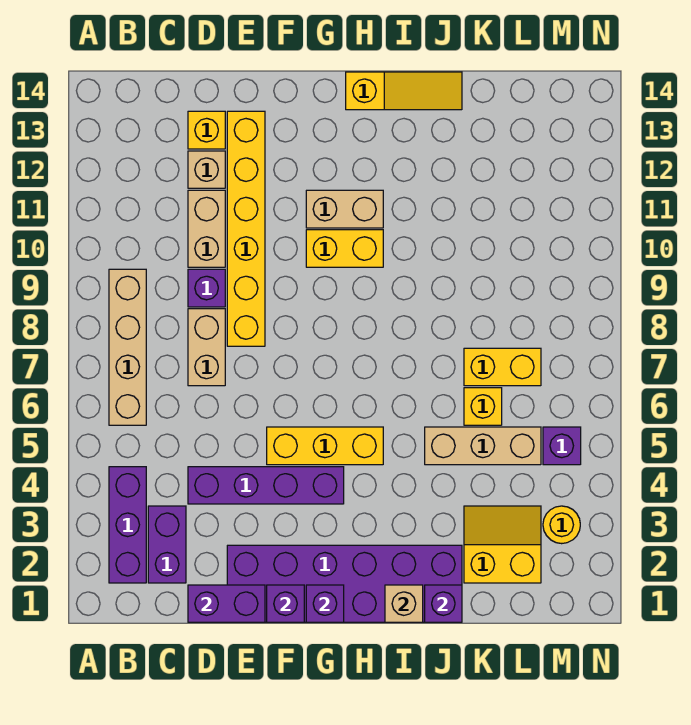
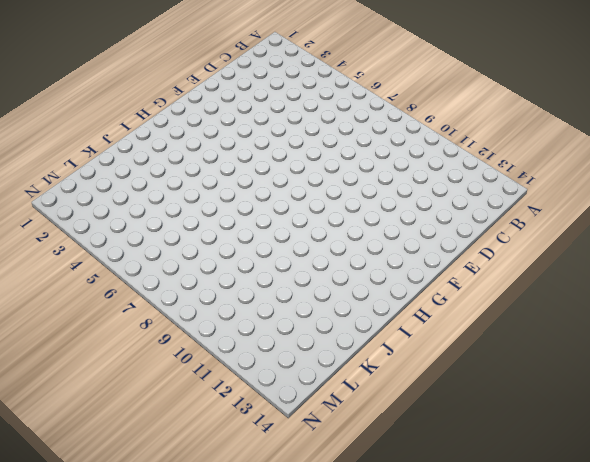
none -> purple 1x3 brick [109,467,146,583]
none -> tan 1x4 brick [109,269,146,425]
none -> purple 1x2 brick [148,506,186,583]

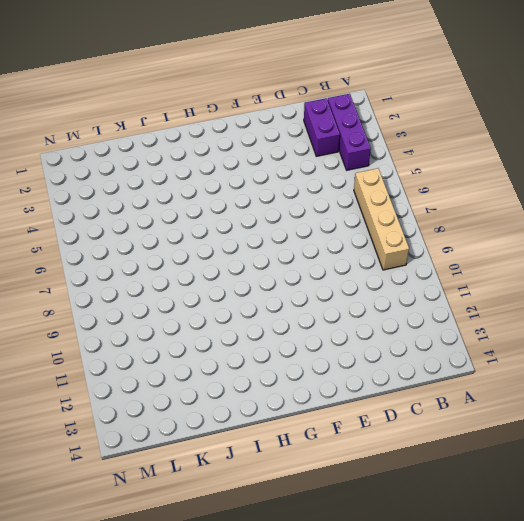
none -> purple 1x4 brick [188,467,344,504]
none -> tan 1x2 brick [188,309,225,386]
none -> purple 1x1 brick [188,269,225,307]

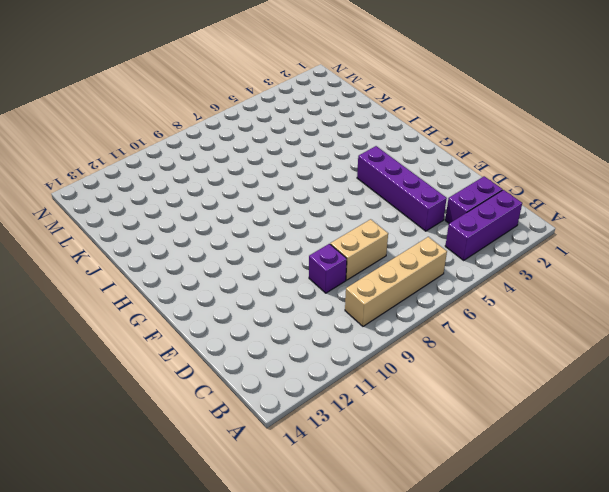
none -> tan 1x2 brick [188,190,225,267]
none -> tan 1x1 brick [188,151,225,188]
none -> yellow 1x1 brick [188,111,225,149]

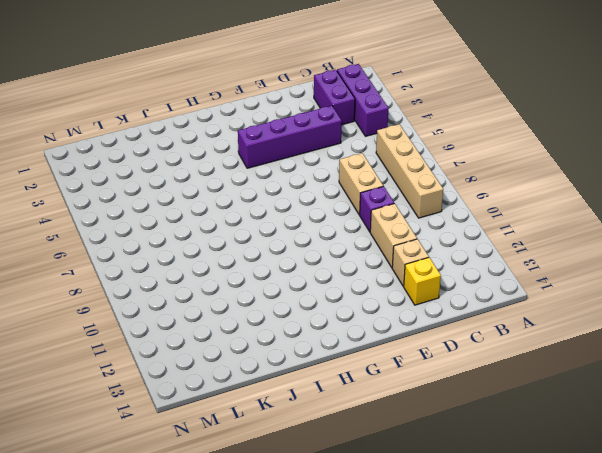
none -> purple 2x6 brick [227,545,462,622]
none -> yellow 1x6 brick [227,111,265,346]
none -> yellow 1x3 brick [267,427,383,465]

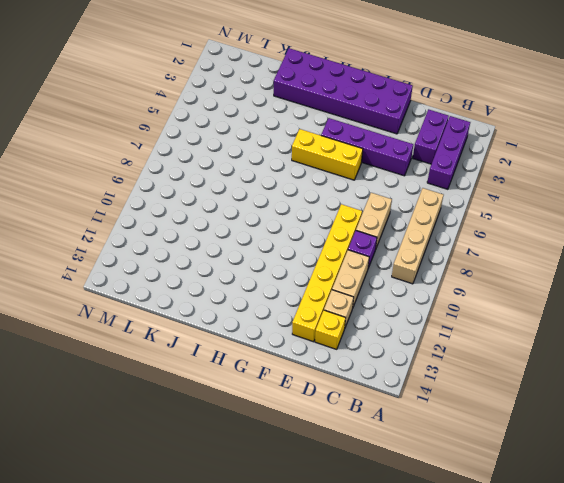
none -> yellow 1x2 brick [306,230,383,267]
none -> tan 1x2 brick [306,190,383,228]
none -> yellow 1x3 slope [346,72,462,110]

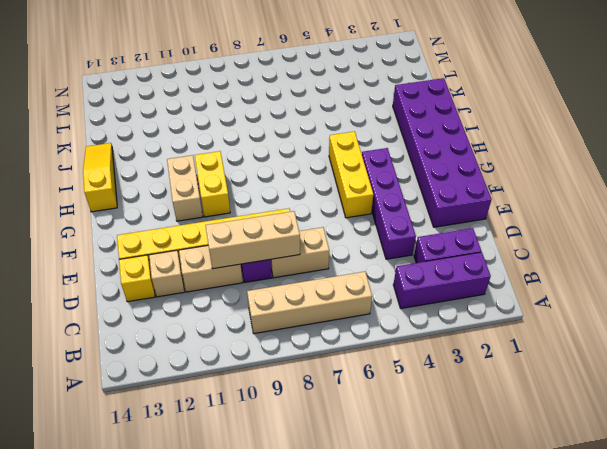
tan 1x3 brick [205,211,300,269] -> tan 1x3 brick turned to [425,427,541,465]
none -> yellow 2x2 slope [464,506,541,583]
none -> yellow 1x1 brick [464,388,502,425]
none -> yellow 1x2 brick [464,348,541,386]

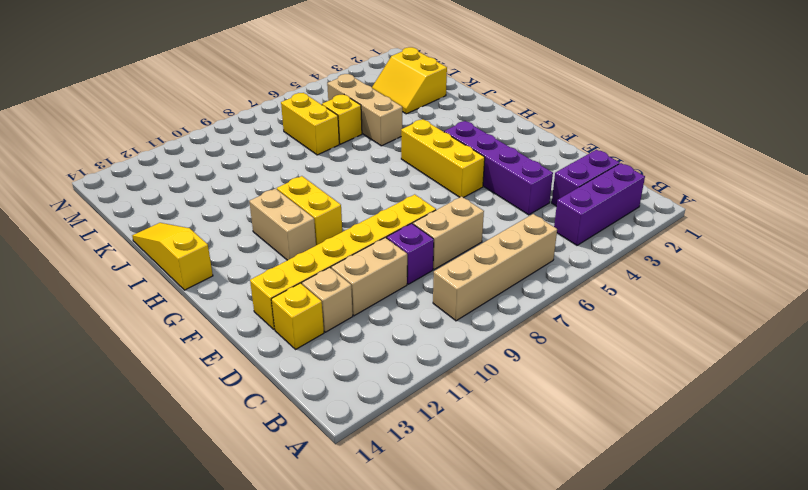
none -> purple 2x6 brick [227,545,462,622]
none -> yellow 1x1 round brick [543,506,580,544]
none -> purple 1x1 brick [543,427,581,465]

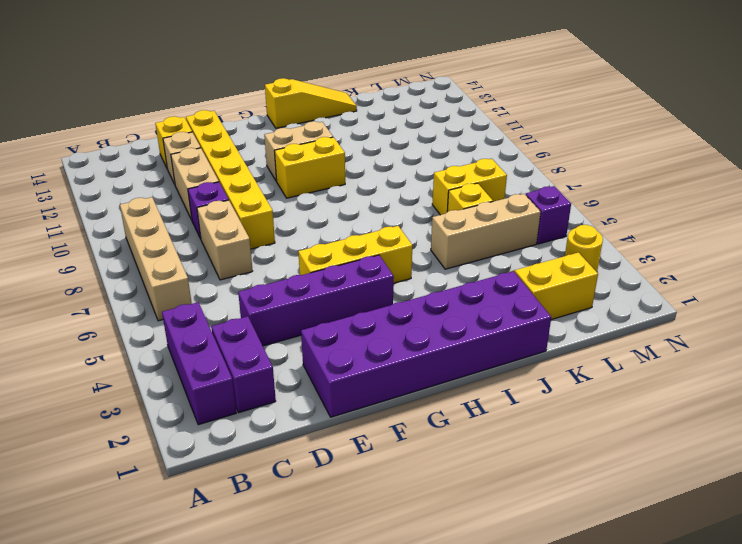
none -> purple 1x2 brick [188,585,265,622]
none -> purple 1x1 brick [267,585,304,622]
none -> purple 1x1 brick [306,585,344,622]

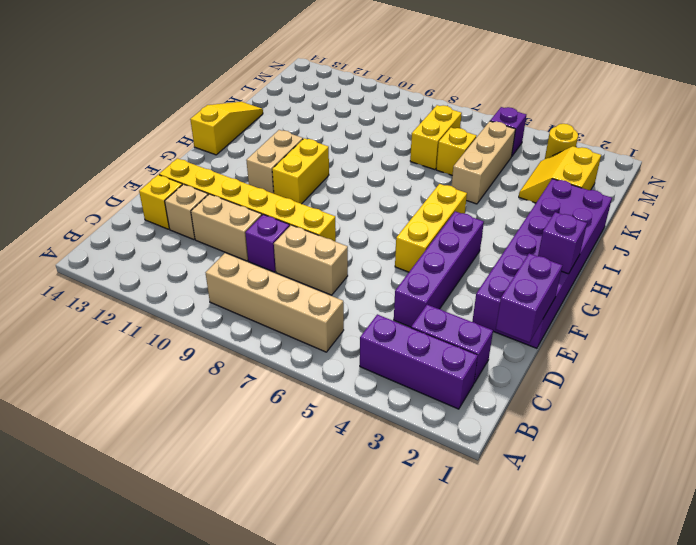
none -> purple 1x1 brick [267,585,304,622]
none -> tan 1x1 brick [385,585,423,622]
none -> purple 1x1 brick [425,585,462,622]

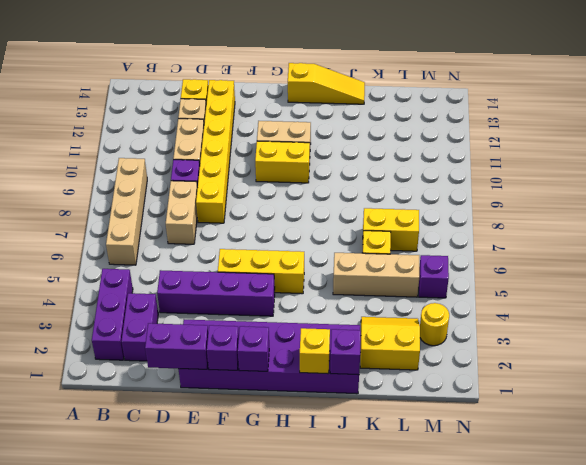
yellow 1x1 brick [300,328,330,374] -> tan 1x1 brick [385,585,423,622]

